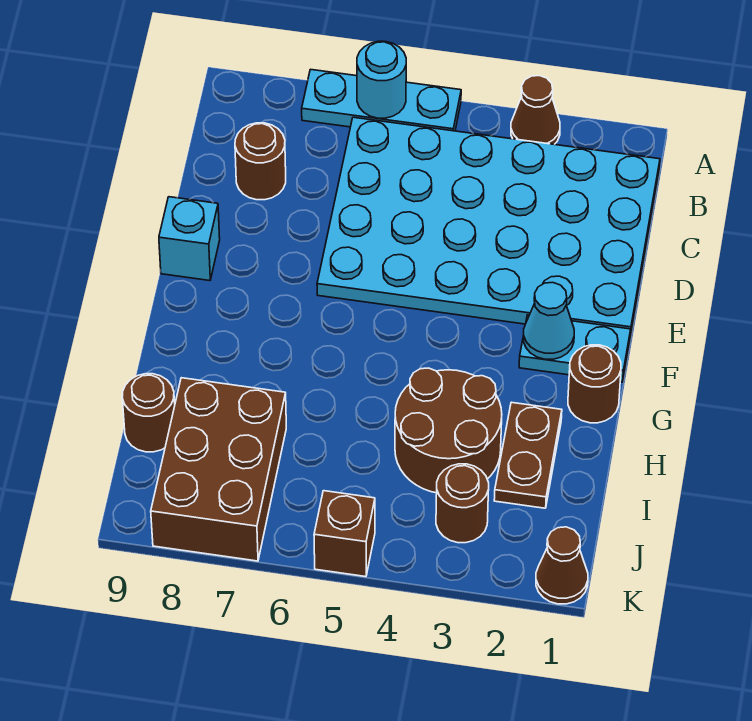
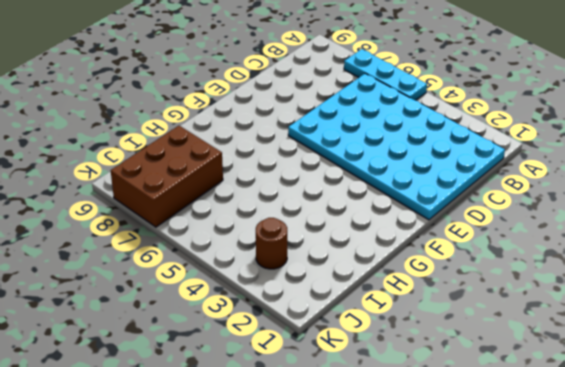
none -> brown 1x1 cone [511,76,560,144]
none -> brown 1x1 round brick [235,123,286,200]
none -> cyan 1x1 brick [159,197,220,281]

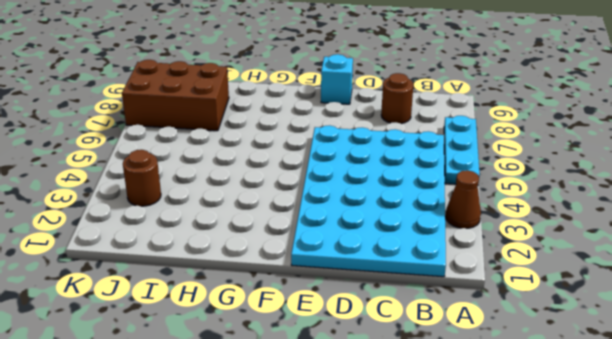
none -> cyan 1x2 plate [519,315,631,382]
none -> brown 1x1 round brick [568,345,621,423]
none -> brown 1x2 plate [494,402,562,508]

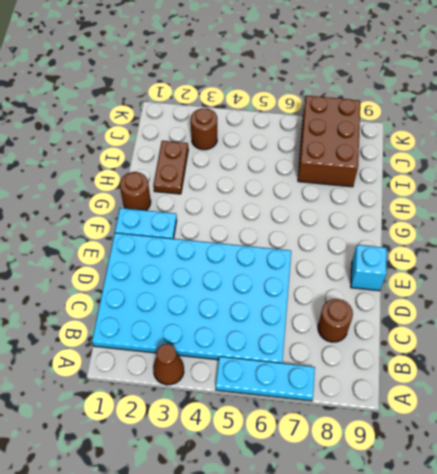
none -> brown 2x2 round brick [395,368,502,493]
none -> brown 1x1 round brick [122,374,175,452]
none -> brown 1x1 cone [536,527,588,604]

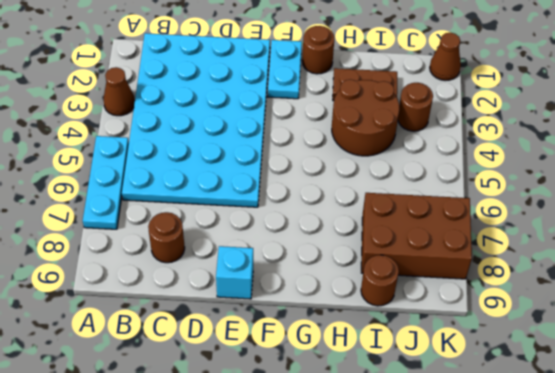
none -> brown 1x1 brick [314,491,375,577]
none -> cyan 1x1 round brick [357,41,406,118]
none -> cyan 1x1 cone [524,283,574,359]

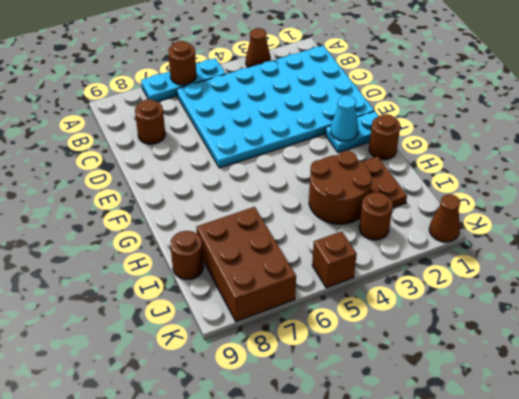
brown 1x1 round brick [168,41,196,85] -> cyan 1x1 round brick [357,41,406,118]
none -> cyan 1x1 brick [159,197,220,281]

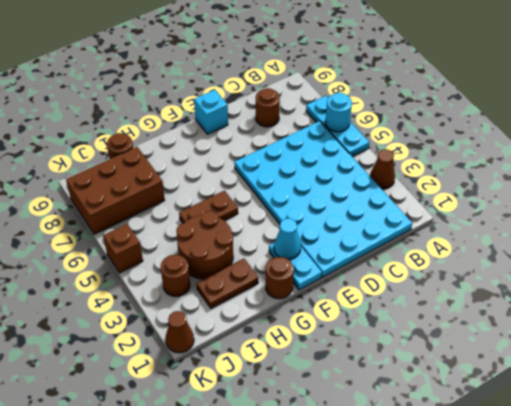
brown 1x2 plate [179,191,238,223] -> none

